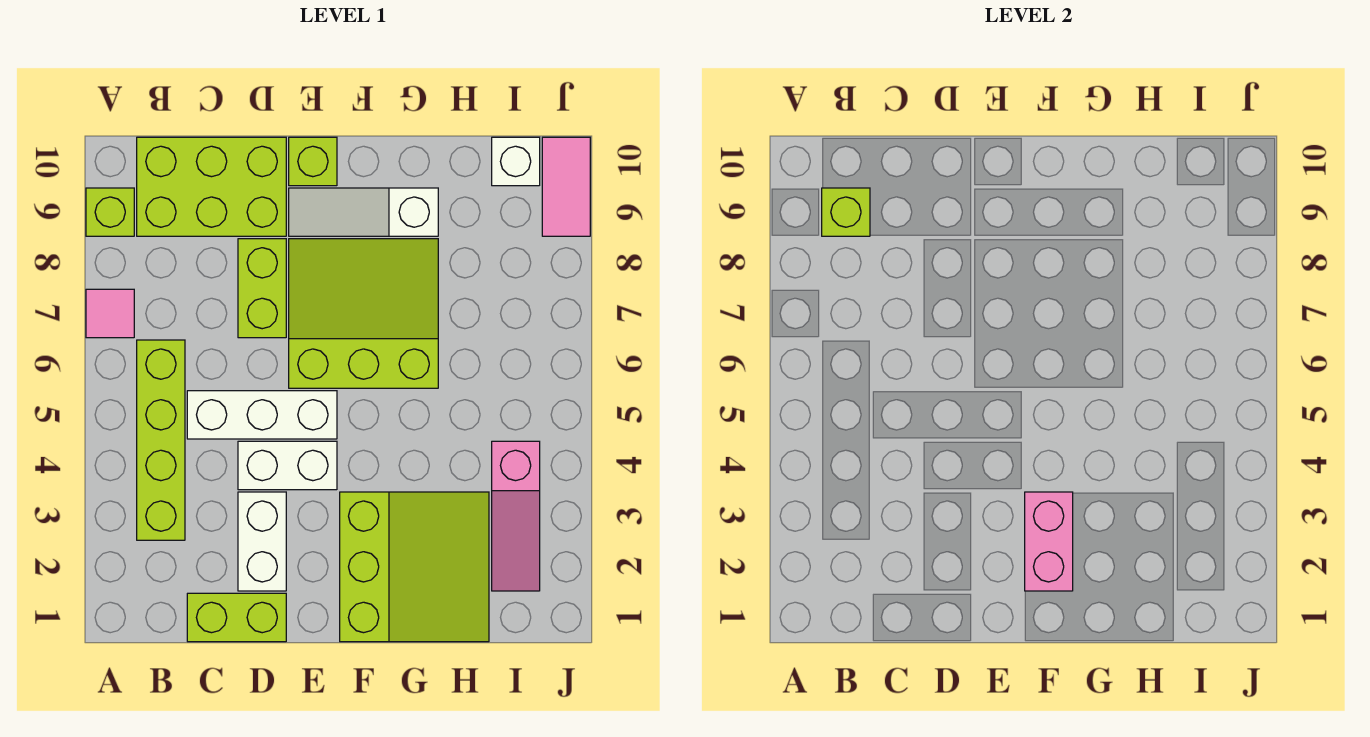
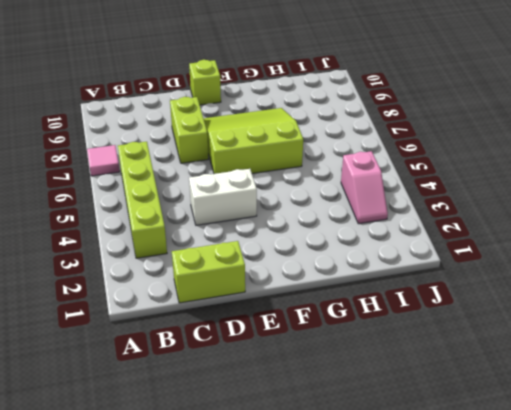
pink 1x2 slope [341,151,388,224] -> pink 1x3 slope [492,441,540,591]
none -> lime 1x1 brick [86,188,134,236]
none -> lime 2x3 brick [137,137,286,236]
none -> white 1x3 brick [187,391,337,439]

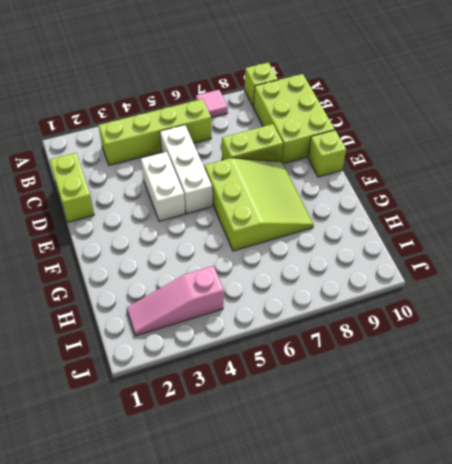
none -> white 1x2 brick [238,492,286,591]
none -> white 1x3 slope [289,188,438,236]
none -> lime 3x3 slope [340,492,489,642]

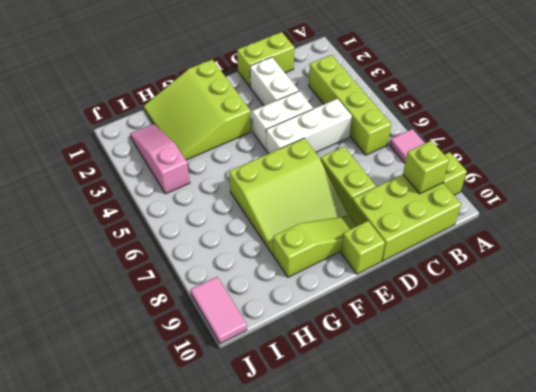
lime 1x3 slope [273,216,357,277] -> white 1x3 slope [289,188,438,236]
none -> white 1x1 brick [492,137,540,186]
none -> pink 1x2 brick [1025,492,1073,591]

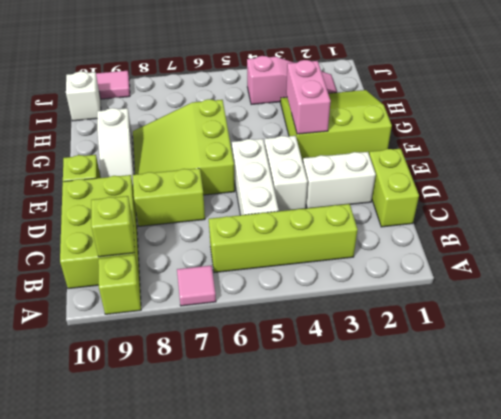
pink 1x2 brick [286,60,331,134] -> pink 1x2 brick turned to [1025,492,1073,591]

